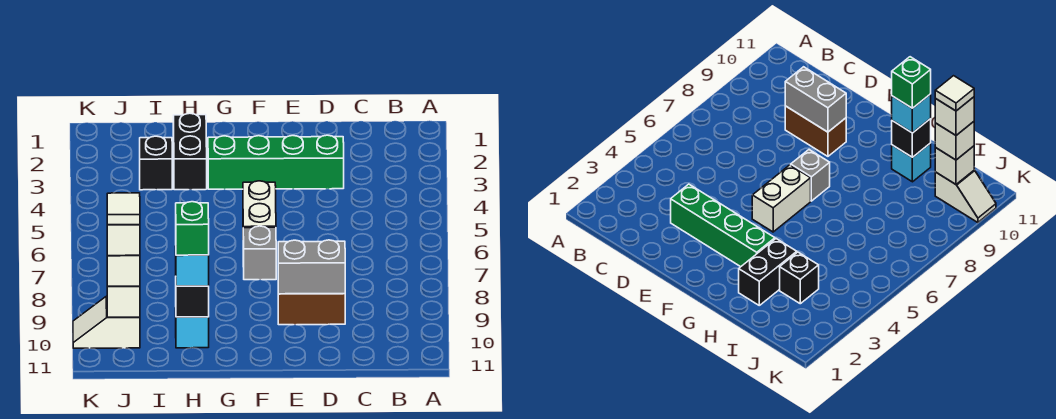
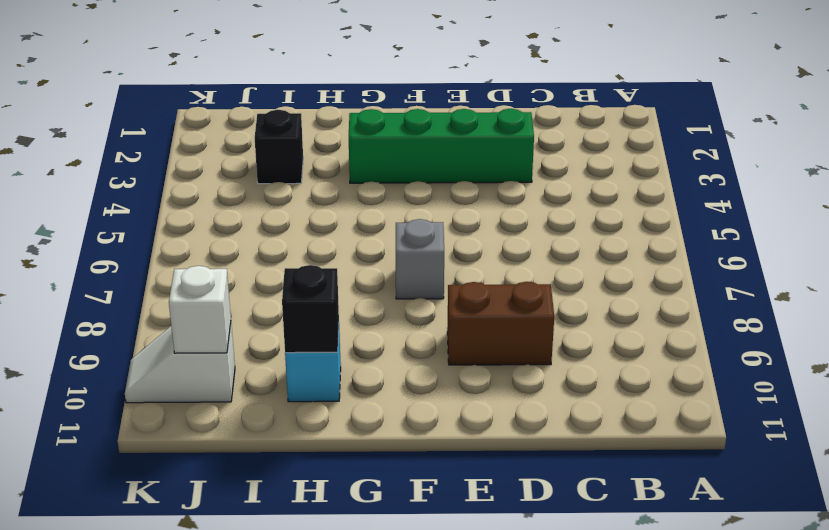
none -> white 1x2 brick [243,181,276,228]
none -> black 1x2 brick [173,113,207,190]
none -> grey 1x2 brick [278,240,345,294]

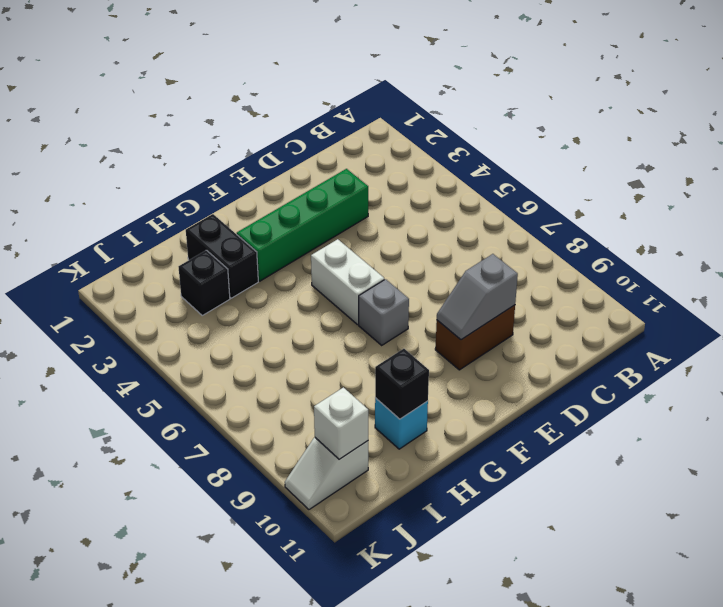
grey 1x2 slope [437,254,518,340] -> grey 1x2 brick [278,240,345,294]
none -> cyan 1x1 brick [176,255,209,286]
none -> white 1x1 brick [107,255,140,286]
none -> green 1x1 brick [176,202,209,255]

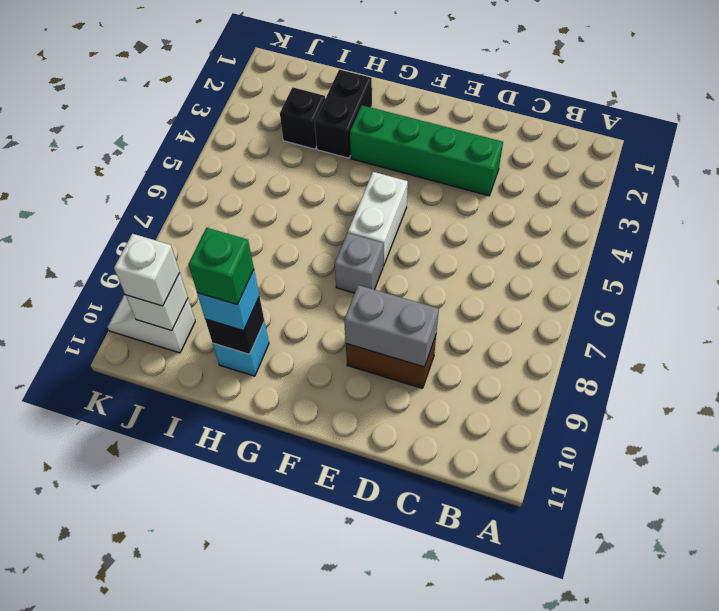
none -> white 1x1 brick [107,225,140,256]
none -> white 1x1 tile [107,193,140,225]

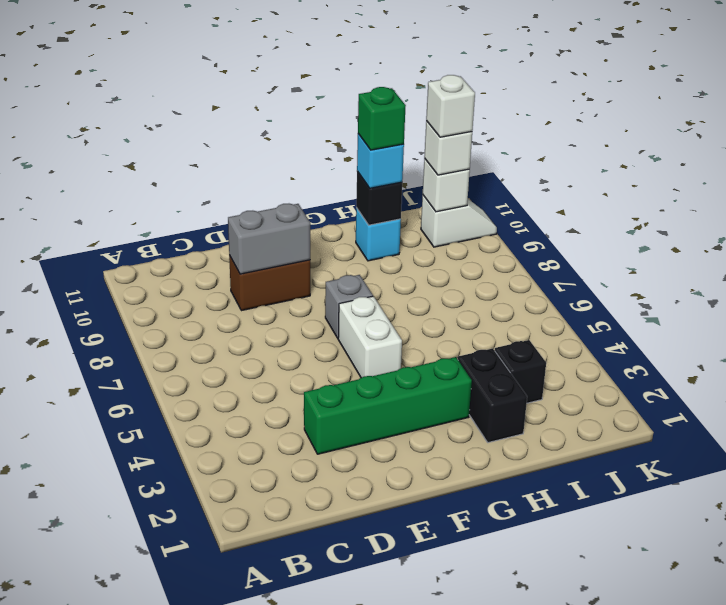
none -> white 1x1 tile [107,193,140,225]

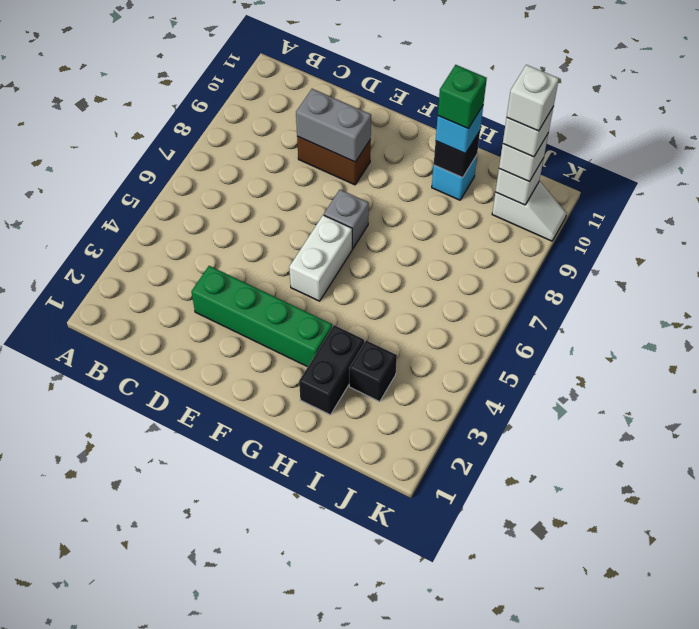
white 1x1 brick [507,65,559,131] -> white 1x1 tile [107,193,140,225]

